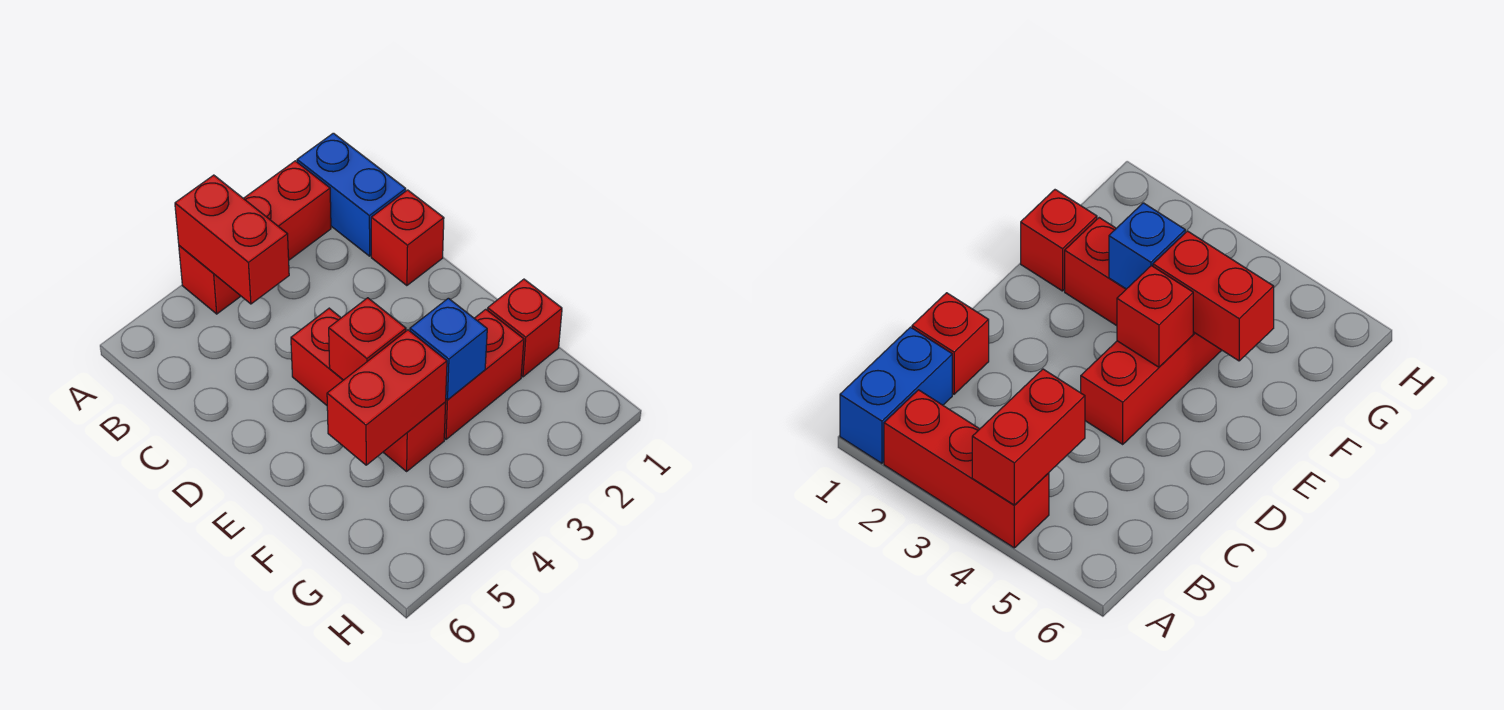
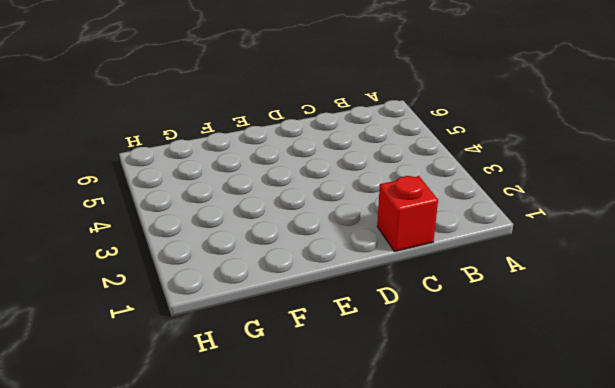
none -> blue 1x2 brick [297,133,406,256]
none -> red 1x3 brick [179,161,331,314]

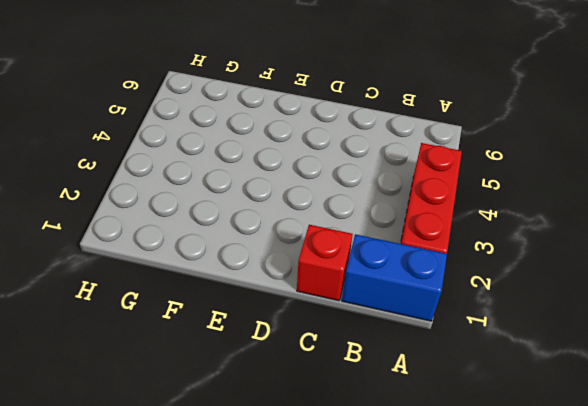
none -> red 1x3 brick [291,308,446,471]
none -> red 1x1 brick [488,279,562,377]

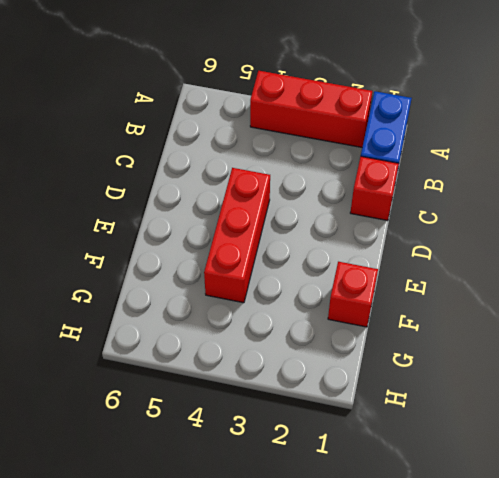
none -> red 1x2 brick [444,309,524,439]
none -> red 1x2 brick [175,175,289,304]

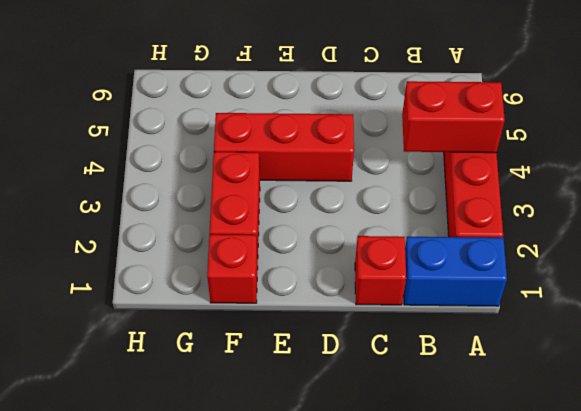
none -> red 1x1 brick [329,298,406,380]
none -> blue 1x1 brick [410,298,487,400]

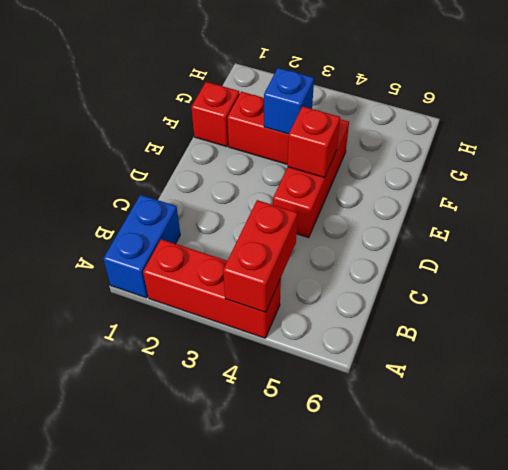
none -> red 1x1 brick [371,190,444,286]
none -> red 1x2 brick [327,330,447,465]

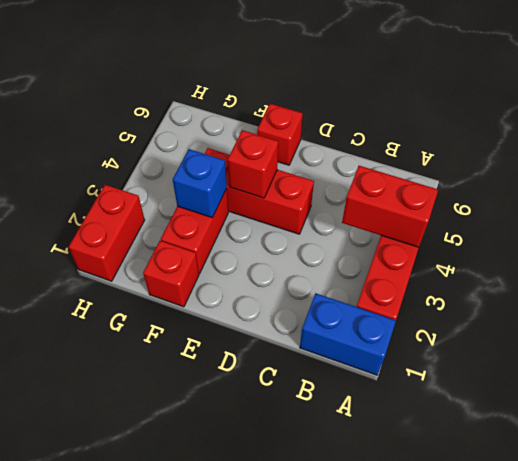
red 1x1 brick [257,104,303,165] -> red 1x1 brick moved to [371,190,444,286]
red 1x2 brick [68,185,145,281] -> red 1x2 brick moved to [327,330,447,465]

